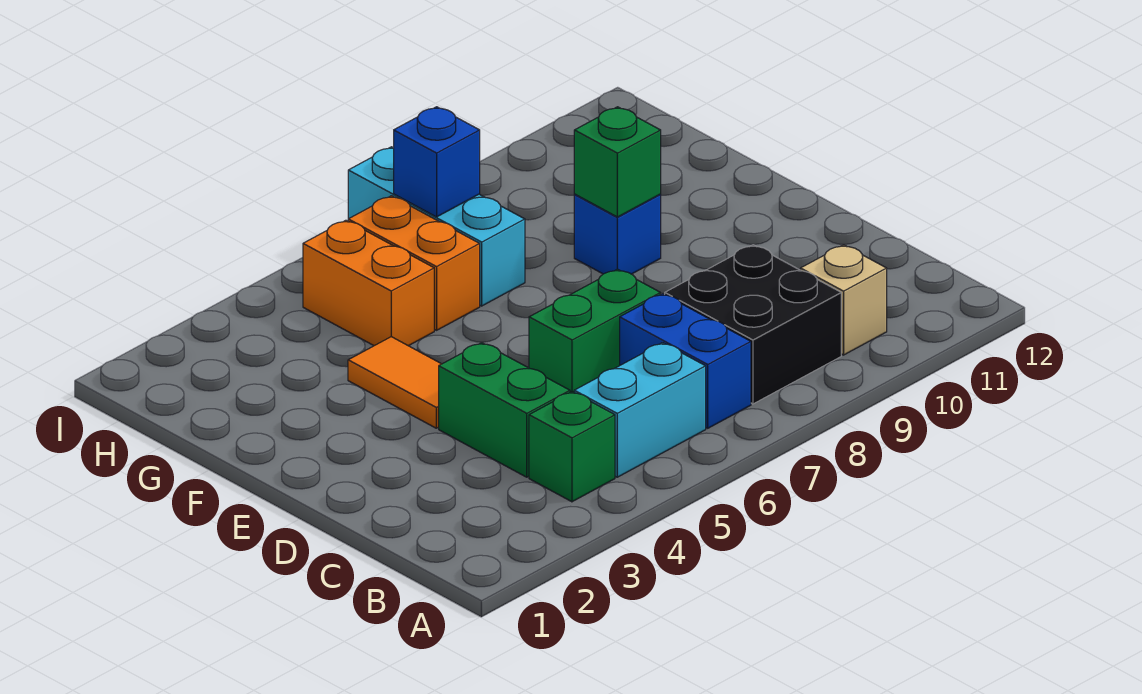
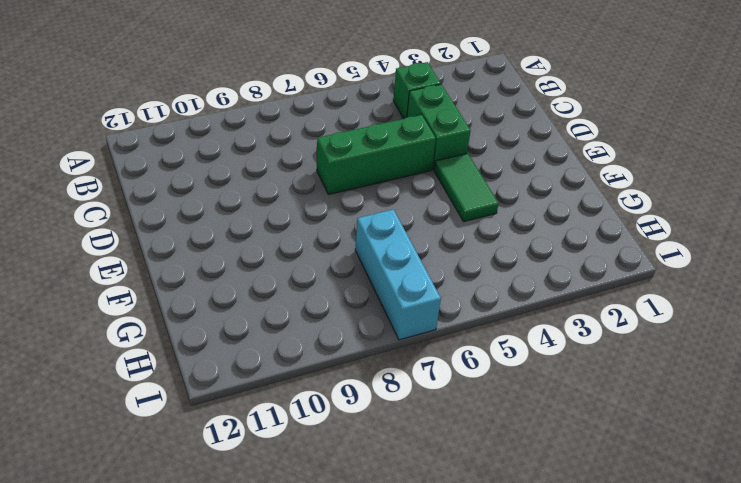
green 1x3 brick [317,115,436,195] -> green 1x2 brick [529,269,660,392]
green 1x2 tile [434,153,499,222] -> orange 1x2 tile [348,337,441,428]
none -> cyan 1x2 brick [574,343,706,477]
none -> blue 1x2 brick [620,294,751,428]
none -> black 2x2 brick [665,245,841,404]

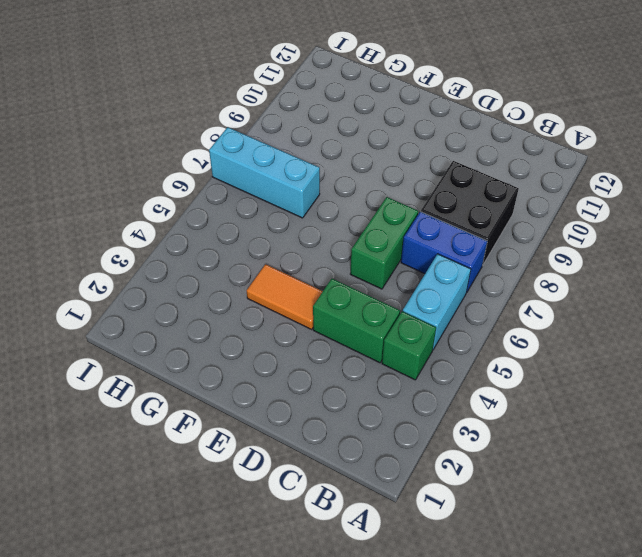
none -> tan 1x1 brick [801,245,887,355]
none -> blue 1x1 brick [574,194,661,274]
none -> orange 1x2 brick [303,220,434,346]

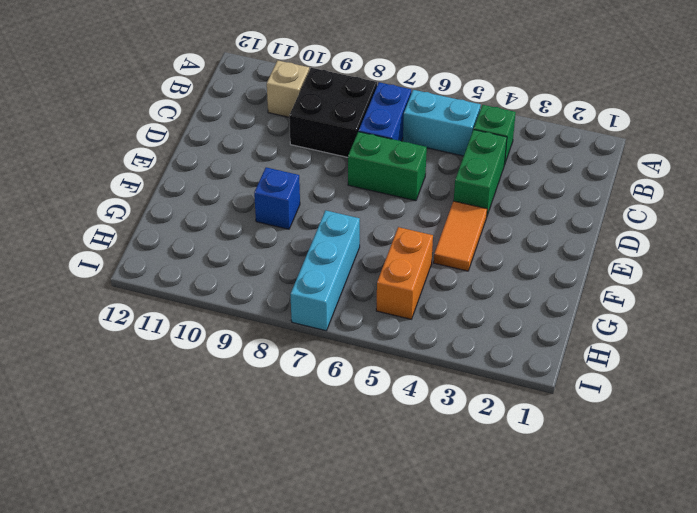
none -> orange 1x2 brick [348,196,480,330]
none -> green 1x1 brick [574,107,661,217]
none -> blue 1x1 brick [394,107,480,217]

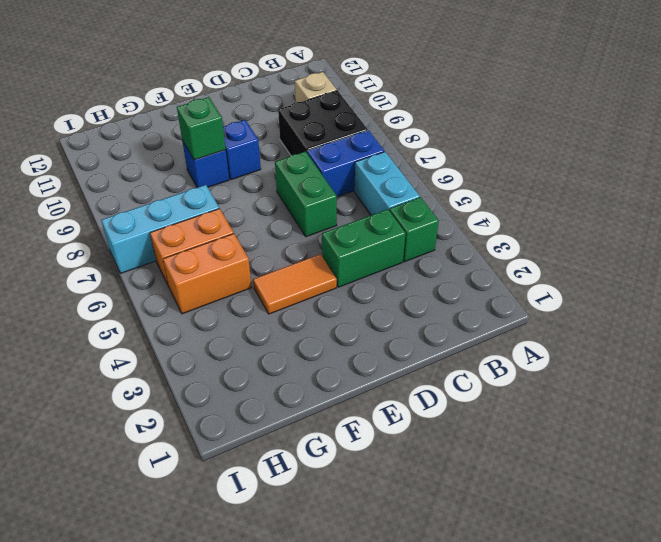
blue 1x1 brick [223,120,261,180] -> blue 1x1 brick moved to [394,107,480,217]

